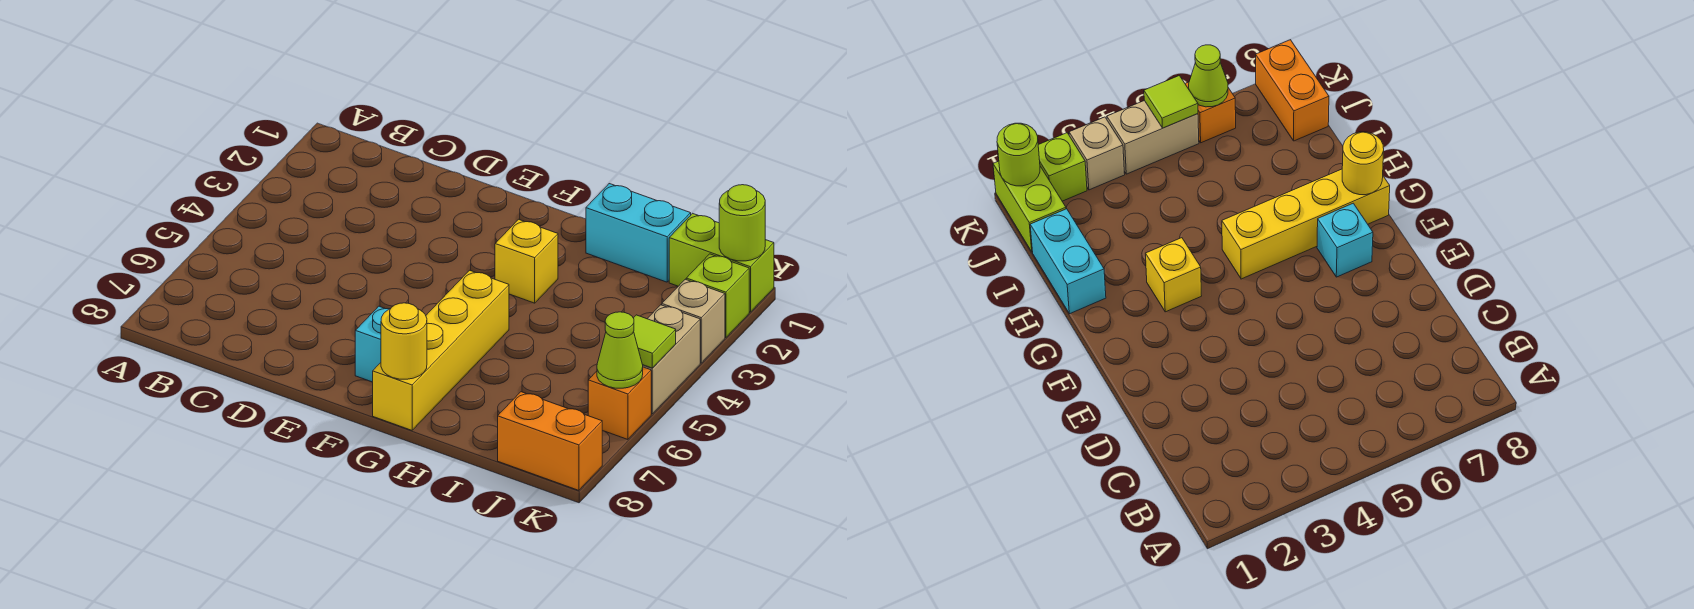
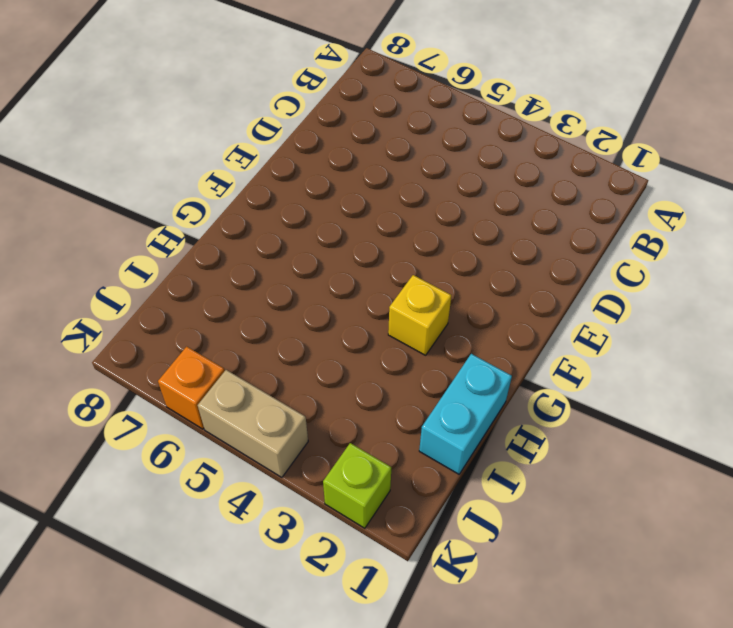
none -> cyan 1x1 brick [355,306,389,382]
none -> yellow 1x4 brick [373,270,509,430]
none -> lime 1x2 brick [669,213,774,312]

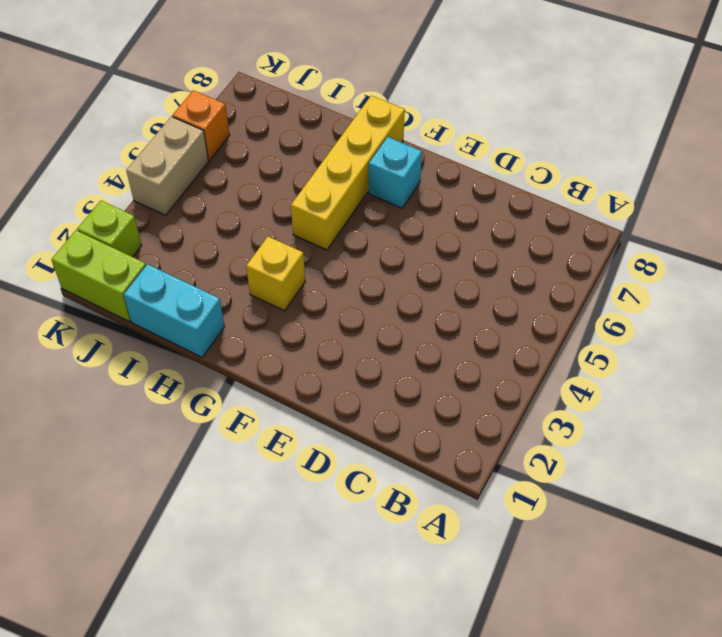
none -> orange 1x2 brick [498,392,602,490]
none -> tan 1x1 brick [662,279,725,363]
none -> yellow 1x1 round brick [381,303,427,379]

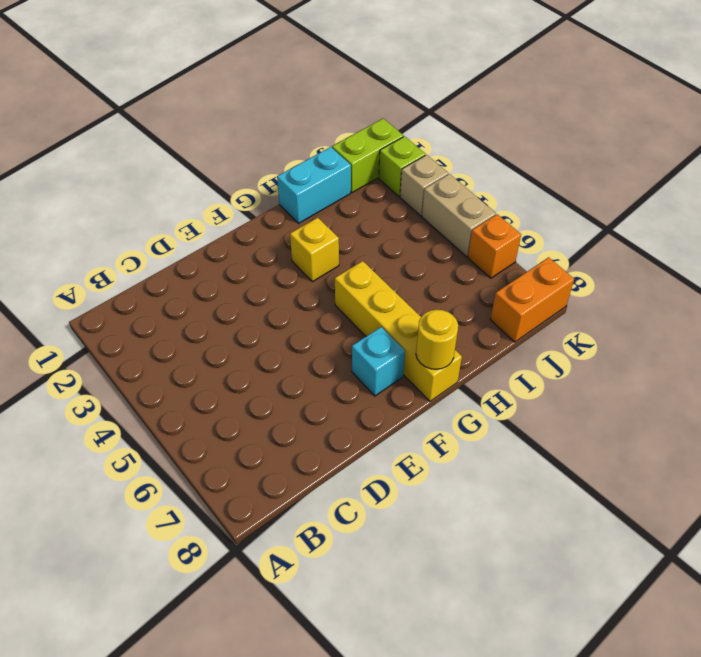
none -> lime 1x1 round brick [719,185,765,261]
none -> lime 1x1 tile [634,315,676,368]
none -> lime 1x1 cone [597,312,643,388]

